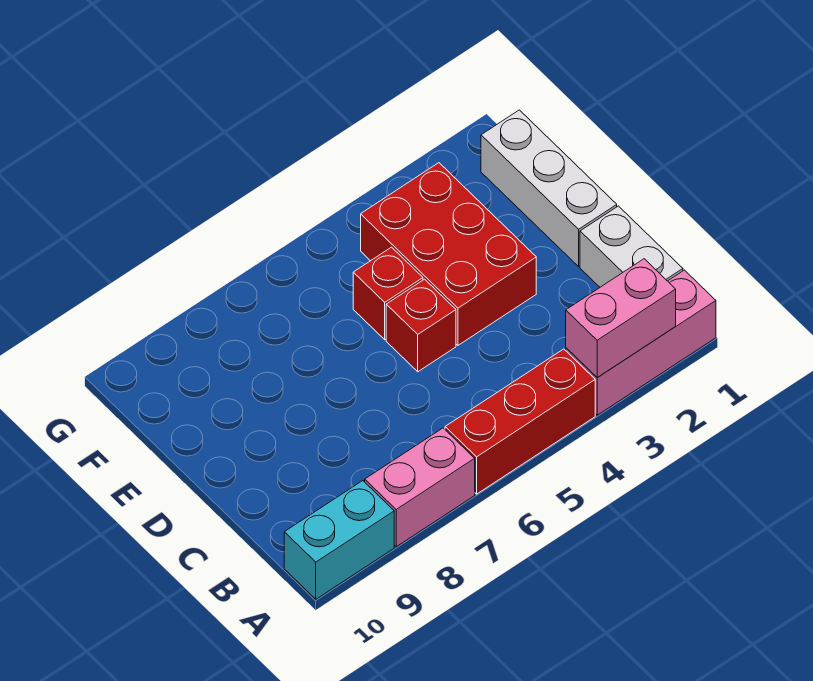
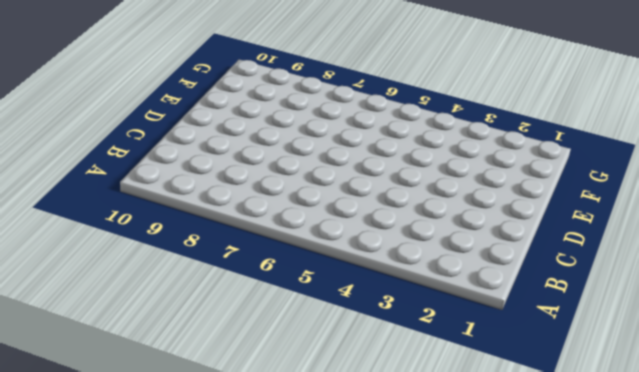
none -> pink 1x3 brick [566,270,716,415]
none -> red 1x3 brick [445,349,595,494]

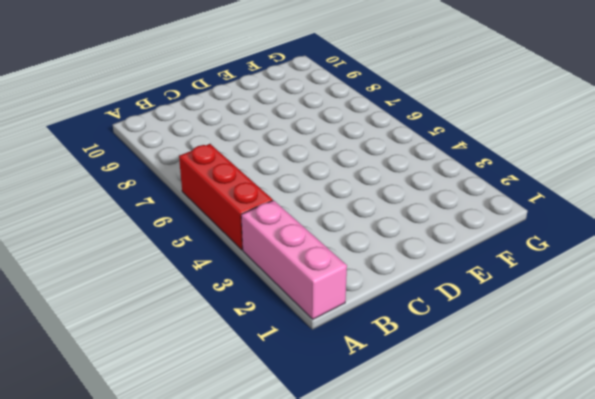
none -> pink 1x2 brick [365,428,475,547]
none -> cyan 1x2 brick [284,481,394,599]

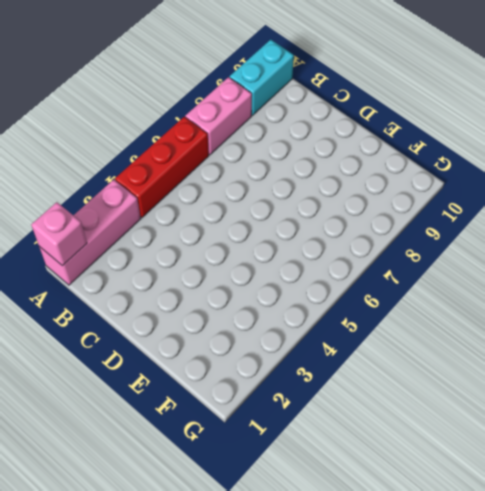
pink 1x1 brick [31,202,87,266] -> none
none -> white 1x2 brick [580,206,683,287]
none -> white 1x3 brick [481,110,617,266]

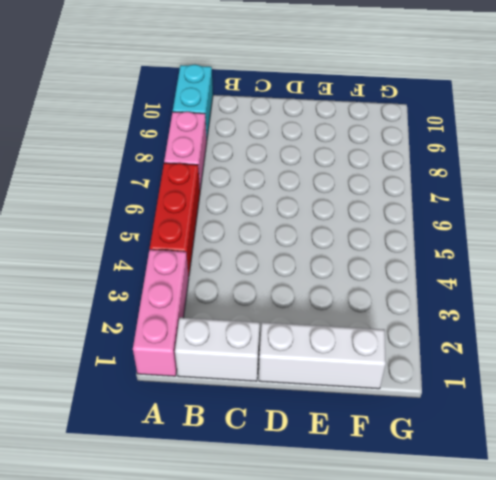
none -> red 2x3 brick [361,163,536,345]
none -> red 1x1 brick [386,279,456,372]

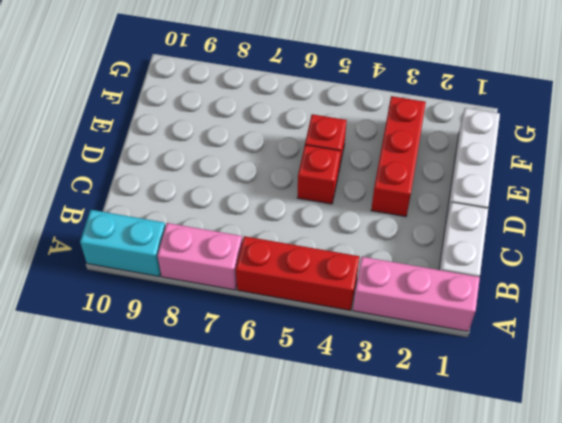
red 1x3 brick [371,96,426,217] -> red 2x3 brick [361,163,536,345]
none -> pink 1x2 brick [566,259,676,378]

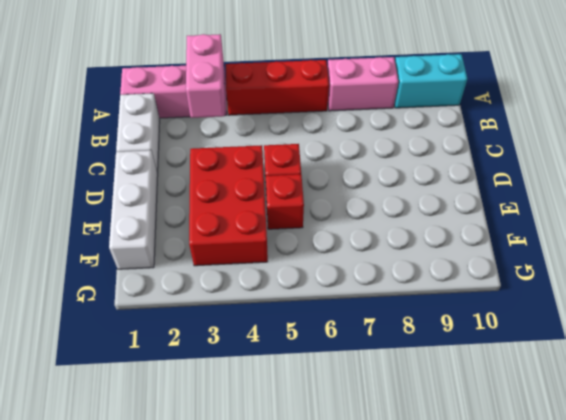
pink 1x2 brick [186,34,225,118] -> pink 1x2 brick turned to [566,259,676,378]

